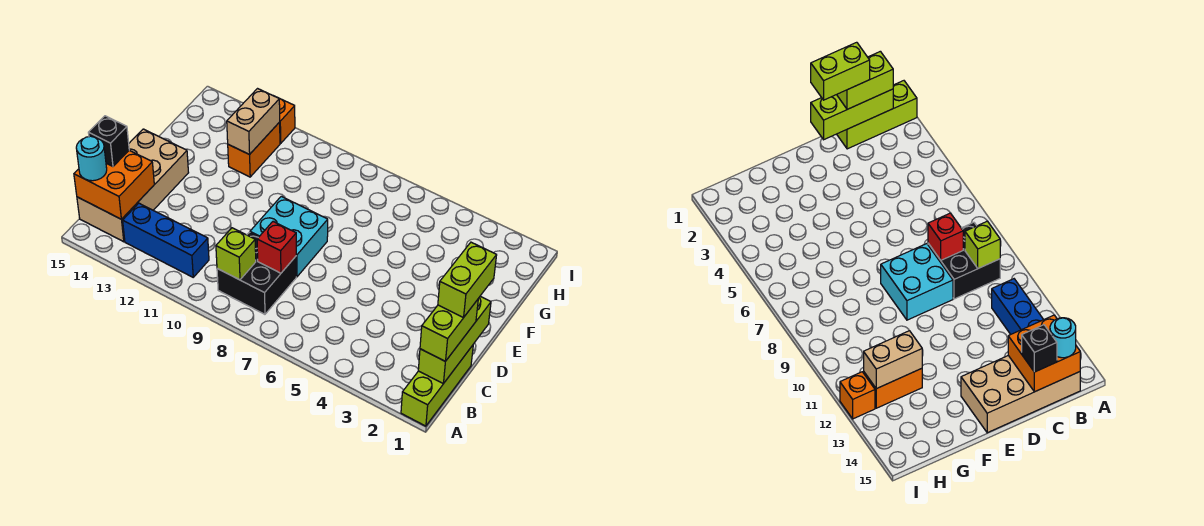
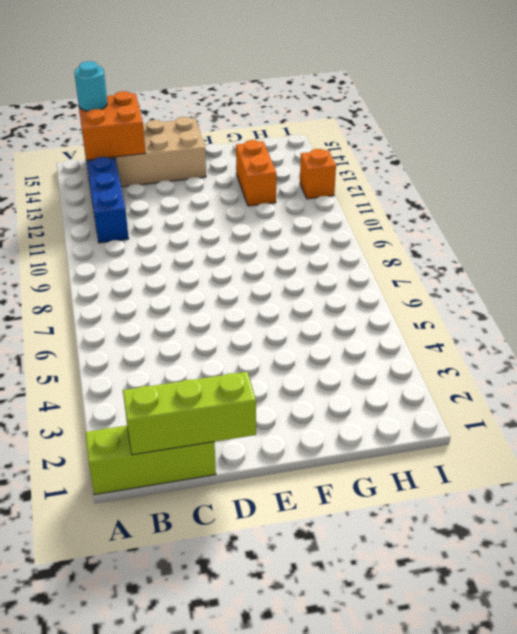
orange 1x2 brick [236,140,276,206] -> orange 1x2 brick turned to [228,122,280,177]
none -> black 2x2 brick [217,232,296,314]
none -> cyan 2x2 brick [250,196,328,277]
none -> lime 1x1 brick [216,228,256,280]

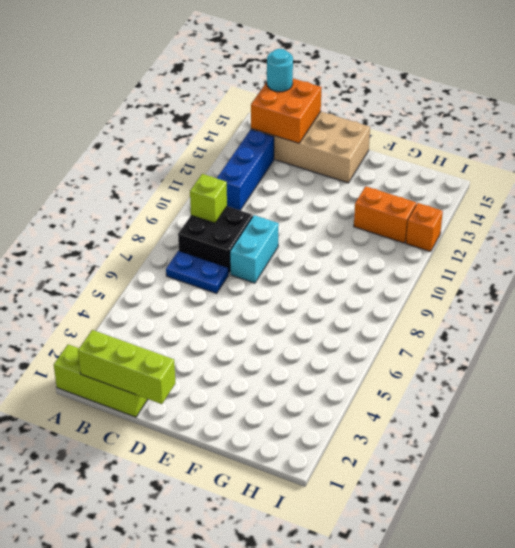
blue 1x2 plate [166,251,229,293] -> none
cyan 1x2 brick [230,215,279,283] -> cyan 2x2 brick [250,196,328,277]
none -> red 1x1 brick [257,222,296,273]
none -> tan 1x2 brick [227,89,280,155]
none -> lime 1x2 brick [420,300,478,361]

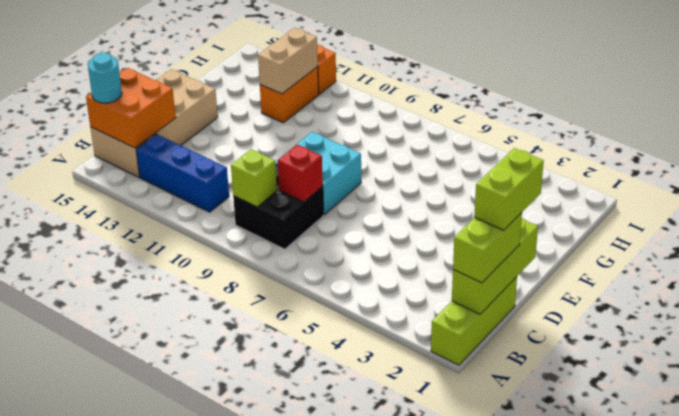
none -> black 1x1 brick [88,116,129,166]

